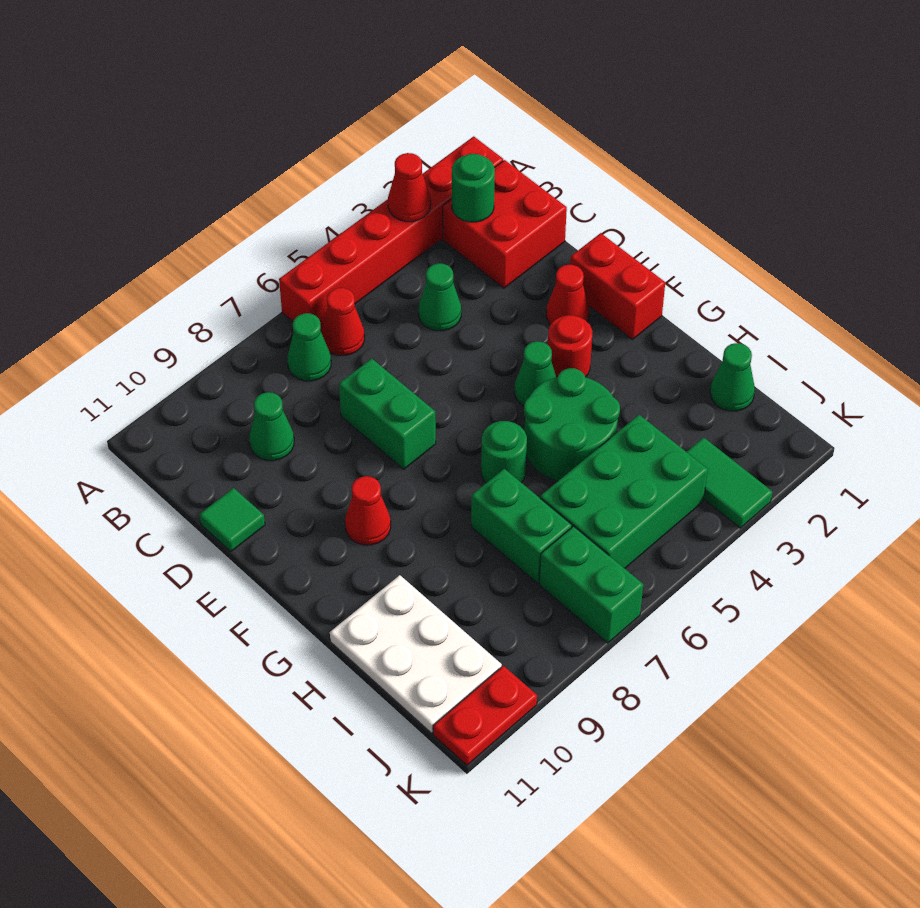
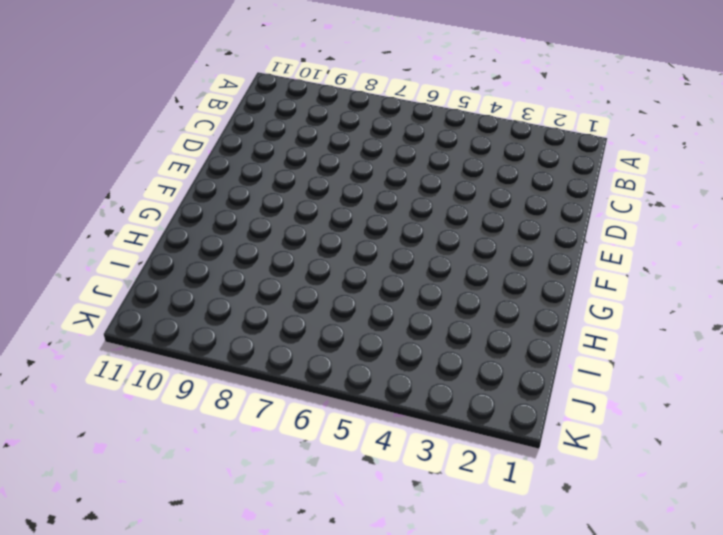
none -> red 1x6 brick [279,136,503,329]
none -> red 2x2 brick [443,160,567,288]
none -> red 1x1 cone [321,288,365,355]

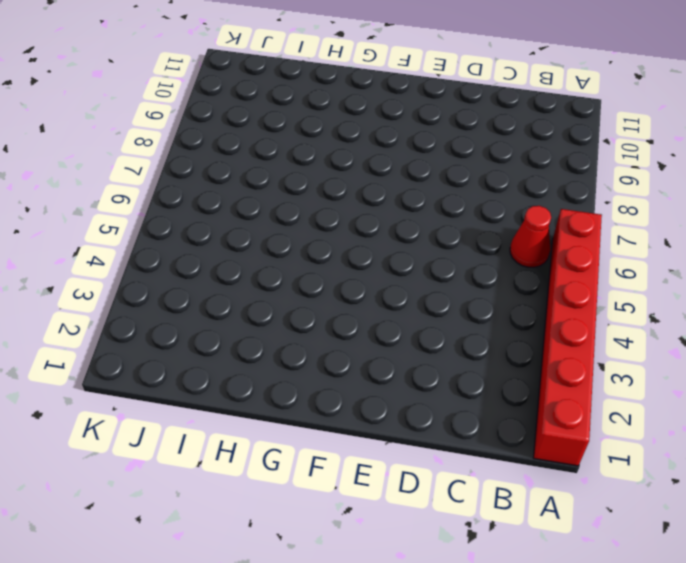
none -> red 2x2 brick [443,160,567,288]
none -> green 1x1 cone [287,313,331,381]
none -> green 1x1 cone [419,263,461,331]

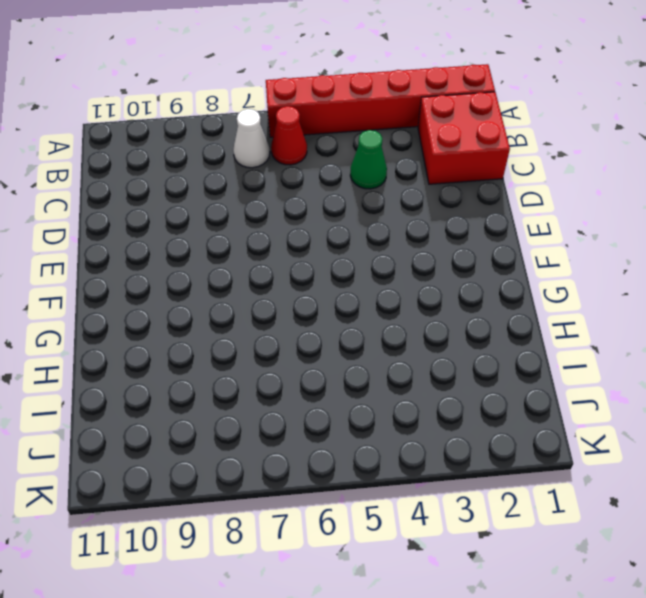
white 1x1 cone [233,109,270,168] -> green 1x1 cone [287,313,331,381]
none -> green 1x1 cone [249,392,294,461]
none -> green 1x2 brick [339,359,436,469]
none -> green 1x1 tile [199,488,265,552]

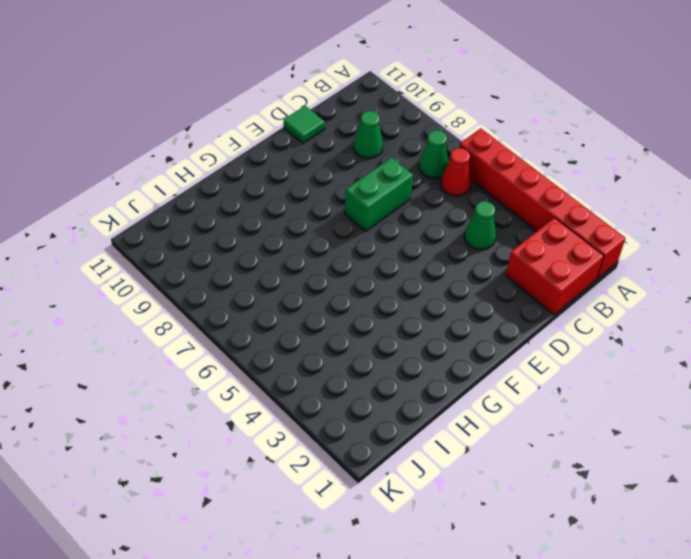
none -> red 1x2 brick [570,233,665,339]
none -> red 1x1 cone [546,265,589,325]
none -> red 1x1 round brick [548,315,592,377]

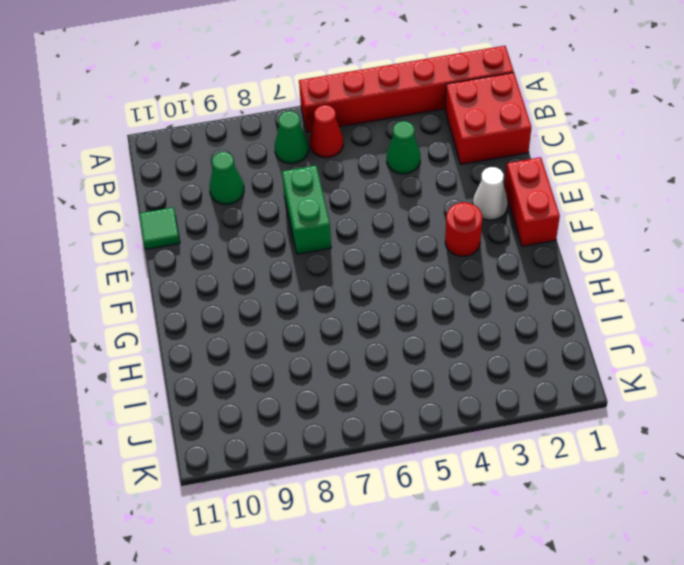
white 1x1 cone [473,167,508,220] -> red 1x1 cone [546,265,589,325]
none -> green 1x1 cone [515,341,556,406]
none -> red 1x1 cone [345,476,391,545]
none -> green 2x2 round brick [524,368,620,481]

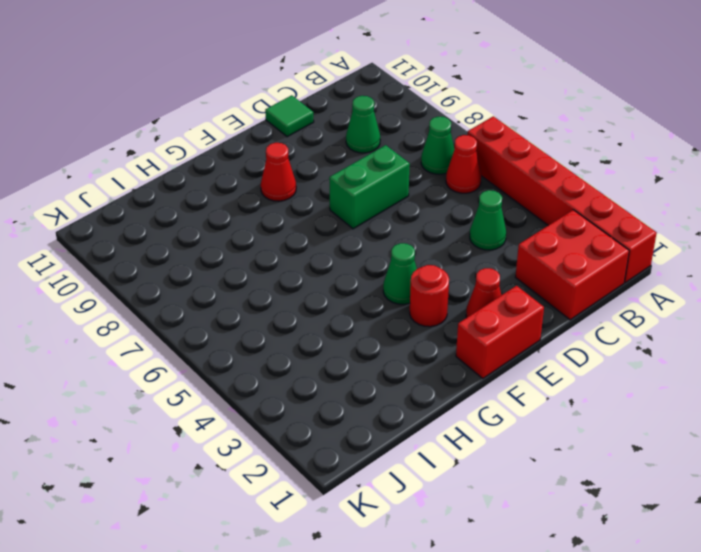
none -> green 2x2 round brick [524,368,620,481]
none -> green 1x1 round brick [481,421,527,483]
none -> green 1x2 brick [471,469,572,583]

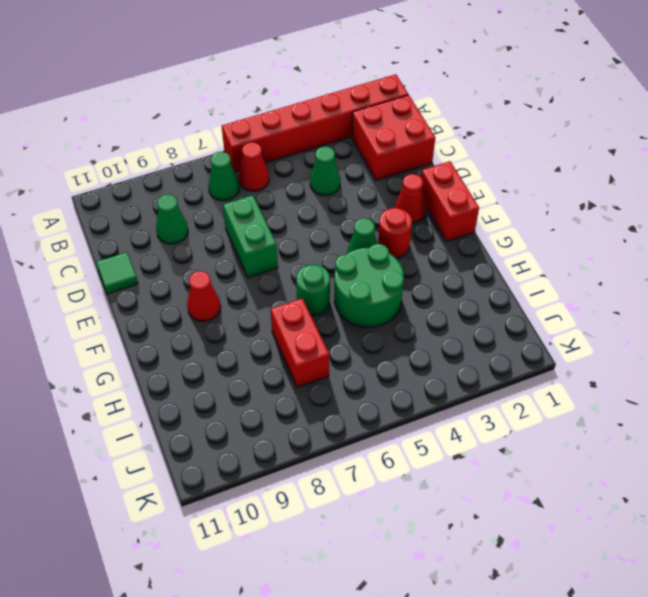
red 1x2 brick [270,299,329,387] -> green 1x2 brick [471,469,572,583]
none -> white 2x3 plate [330,575,502,733]
none -> green 1x1 cone [710,343,755,411]
none -> green 2x3 brick [540,415,708,568]

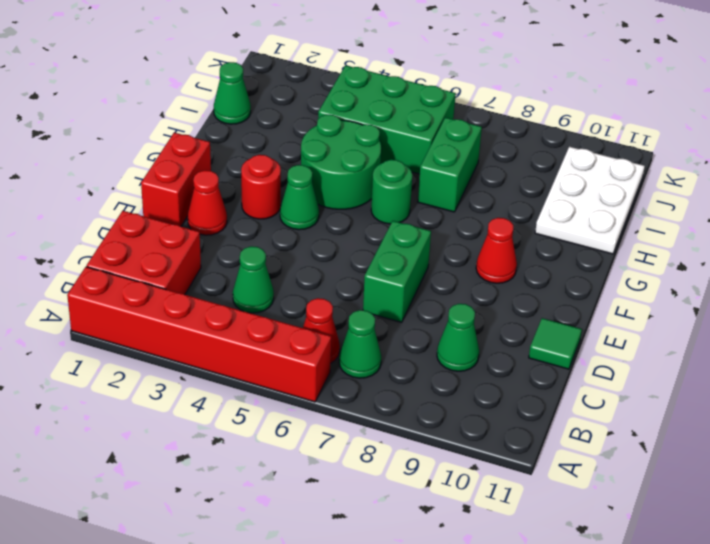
none -> green 1x2 tile [687,437,772,528]
none -> green 1x2 brick [539,526,643,643]
none -> red 1x2 plate [433,666,537,765]

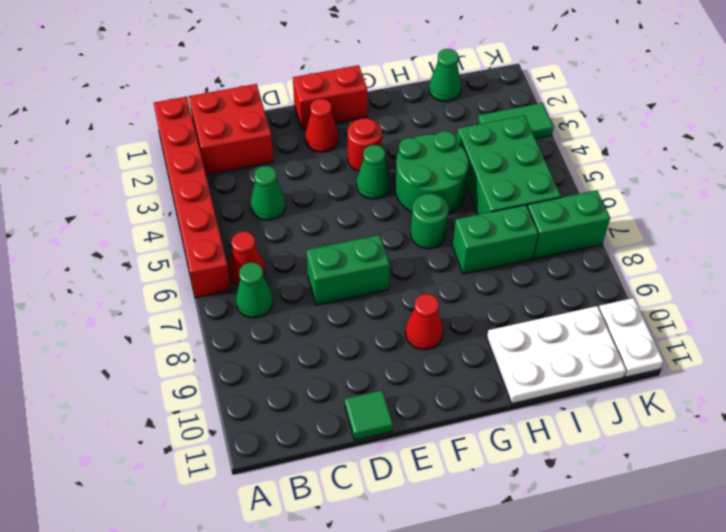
white 1x2 plate [599,298,664,377] -> red 1x2 plate [433,666,537,765]
none -> green 1x1 cone [249,392,294,461]
none -> red 1x1 cone [388,153,431,222]
none -> green 1x1 round brick [452,154,495,222]

